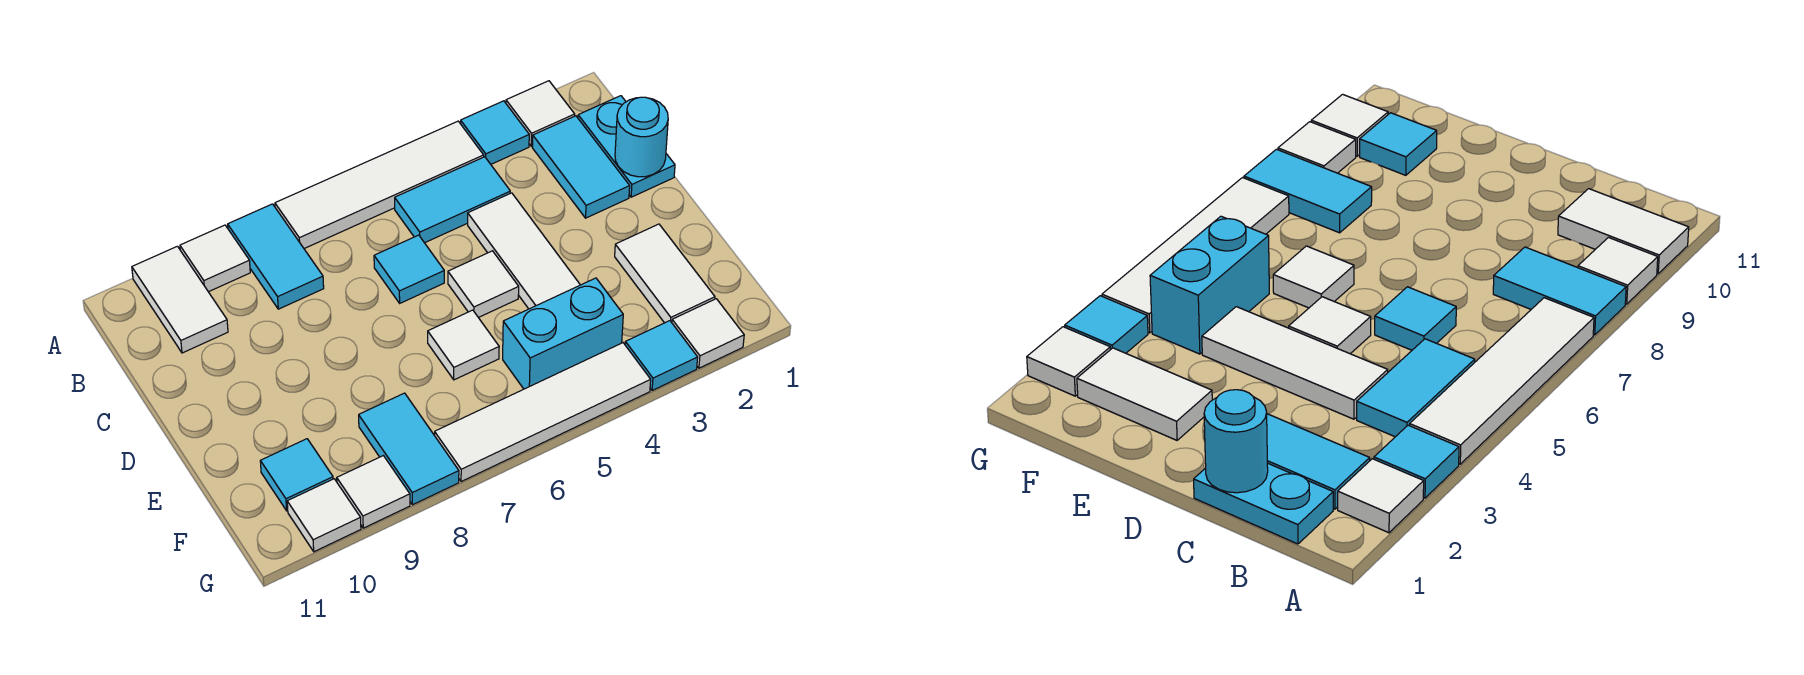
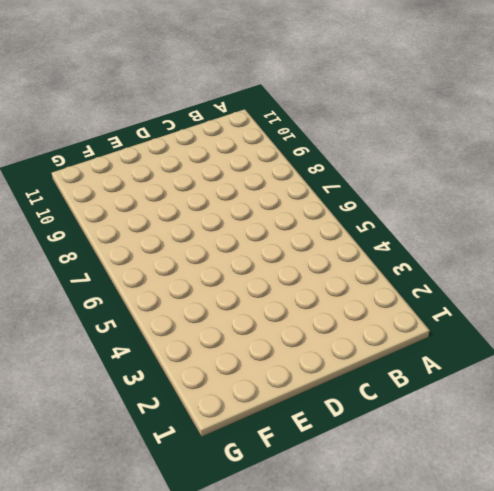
none -> white 1x1 tile [506,81,575,146]
none -> cyan 1x1 tile [461,101,529,164]
none -> white 1x4 tile [275,121,484,249]

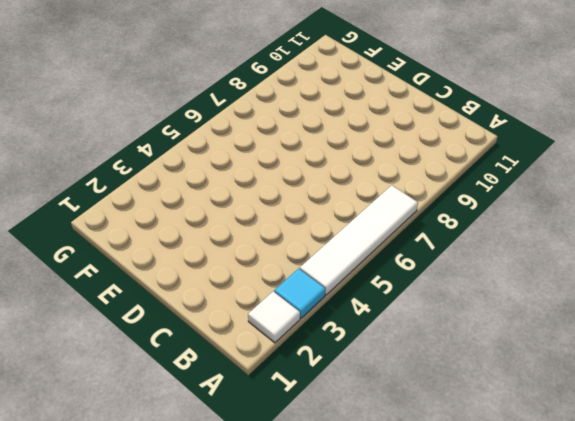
none -> cyan 1x2 tile [228,204,324,309]
none -> white 1x1 tile [180,225,250,292]
none -> white 1x2 tile [132,246,228,353]

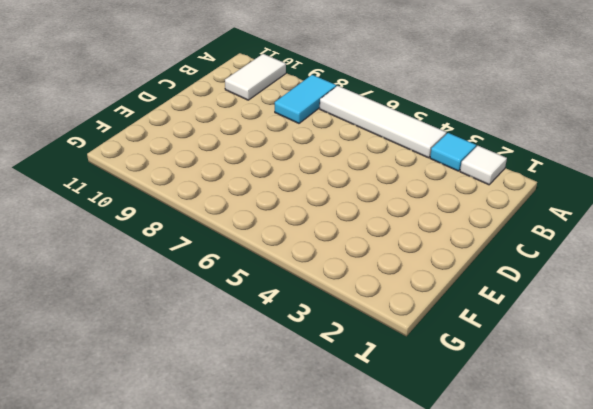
none -> white 1x1 tile [180,225,250,292]
none -> cyan 1x2 plate [578,96,675,197]
none -> cyan 1x2 tile [532,116,630,218]

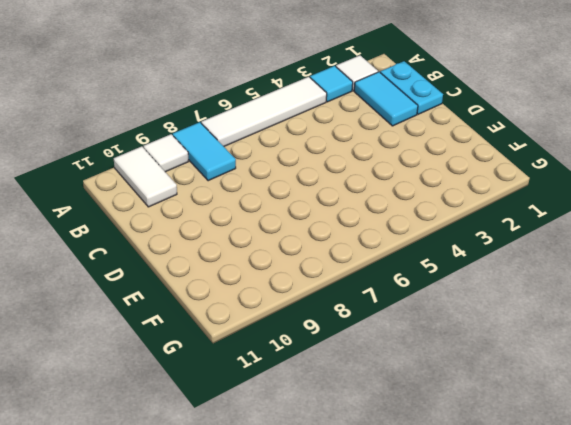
none -> cyan 1x2 tile [395,157,510,243]
none -> white 1x3 tile [468,193,580,309]
none -> cyan 1x1 tile [374,235,444,303]

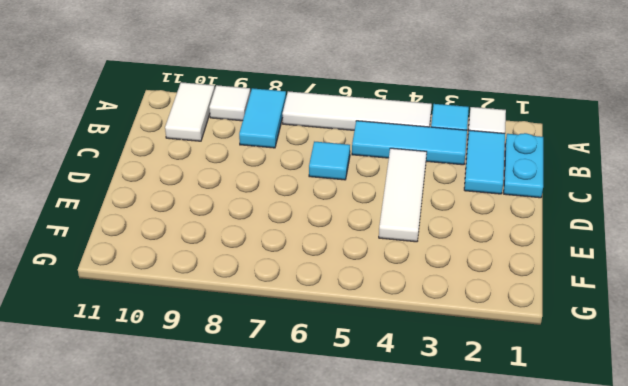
cyan 1x3 tile [352,121,467,165] -> cyan 1x2 tile [395,157,510,243]
none -> white 1x1 tile [448,251,519,318]
none -> white 1x2 tile [615,224,715,323]
none -> white 1x1 tile [428,310,499,380]

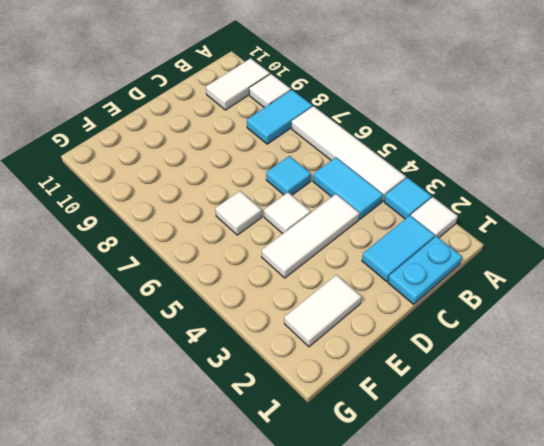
none -> cyan 1x2 brick [503,278,623,389]
none -> cyan 1x2 tile [359,393,459,505]
none -> cyan 1x1 tile [260,439,333,511]

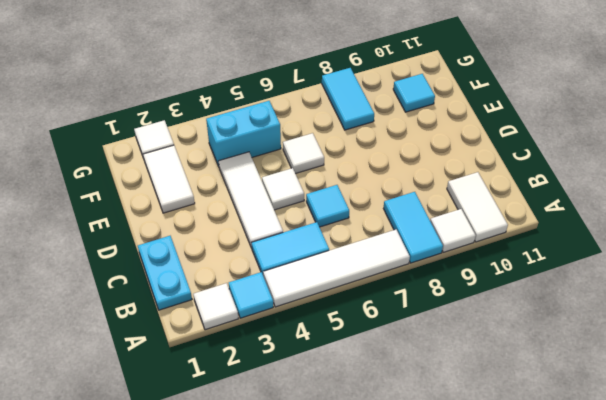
none -> cyan 1x2 tile [532,116,630,218]
none -> cyan 1x1 tile [625,321,698,391]
none -> white 1x4 tile [435,343,651,482]

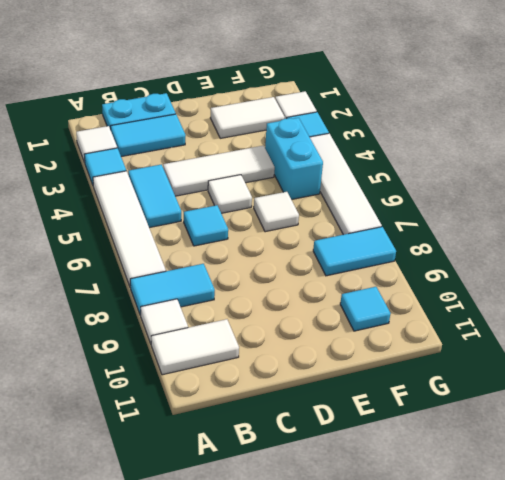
none -> white 1x1 tile [337,456,410,528]
none -> white 1x1 tile [287,479,361,552]
none -> cyan 1x1 round brick [615,97,668,177]

